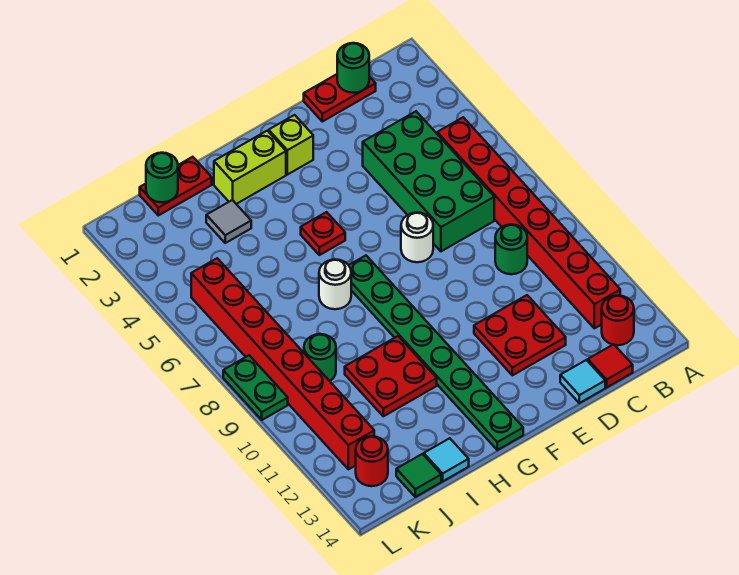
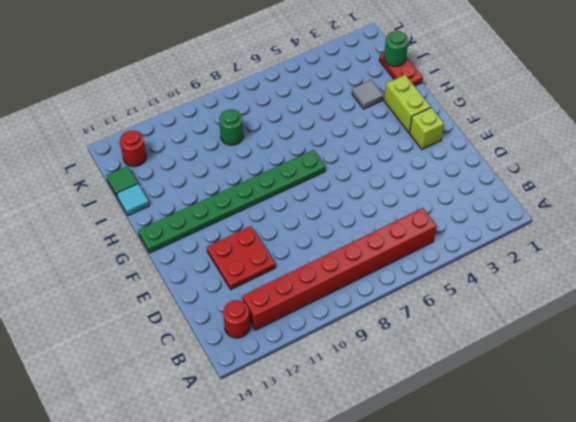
none -> red 1x2 plate [304,74,376,122]
none -> green 2x4 brick [363,111,494,251]
none -> green 1x1 round brick [495,224,527,274]

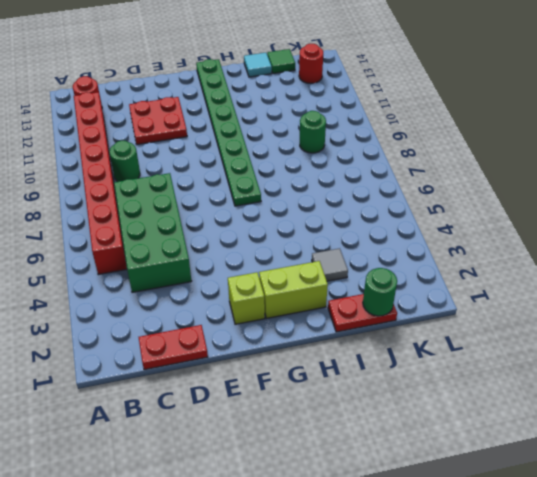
none -> red 1x1 tile [588,344,633,387]
none -> cyan 1x1 tile [560,360,605,403]
none -> white 1x1 round brick [401,212,433,262]

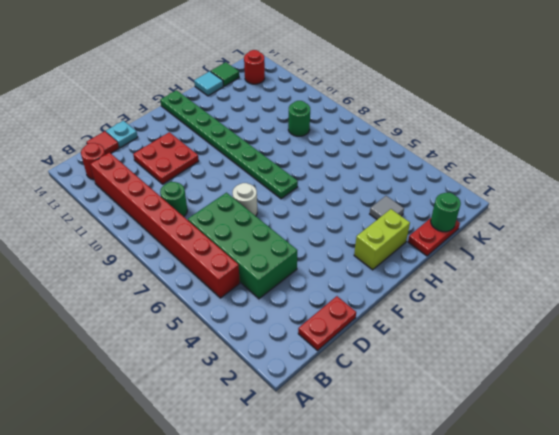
cyan 1x1 plate [106,121,138,148] -> cyan 1x1 tile [560,360,605,403]
none -> lime 1x1 brick [269,115,313,175]
none -> red 1x1 plate [301,212,345,255]
none -> white 1x1 round brick [319,259,351,309]

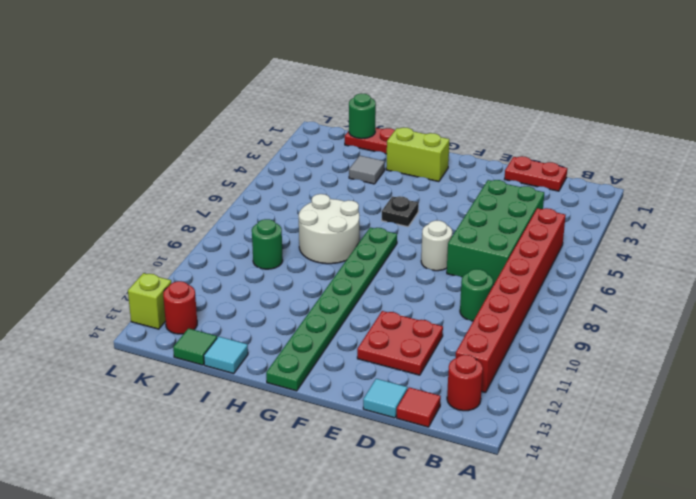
black 1x1 plate [382,196,419,227] -> red 1x1 plate [301,212,345,255]
white 2x2 round brick [299,194,359,264] -> white 1x1 round brick [319,259,351,309]
lime 1x1 brick [128,273,171,329] -> lime 1x1 brick moved to [269,115,313,175]
none -> red 2x2 plate [345,336,437,416]
none -> red 1x8 brick [191,258,374,469]
none -> green 1x2 plate [223,355,288,420]

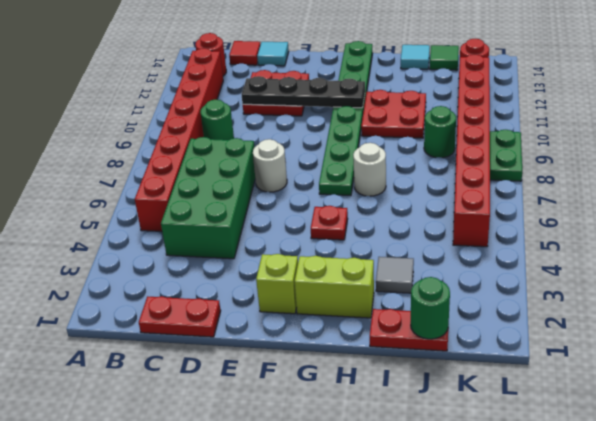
black 1x4 plate [241,76,365,108] -> none
none -> green 1x1 round brick [337,43,369,93]

